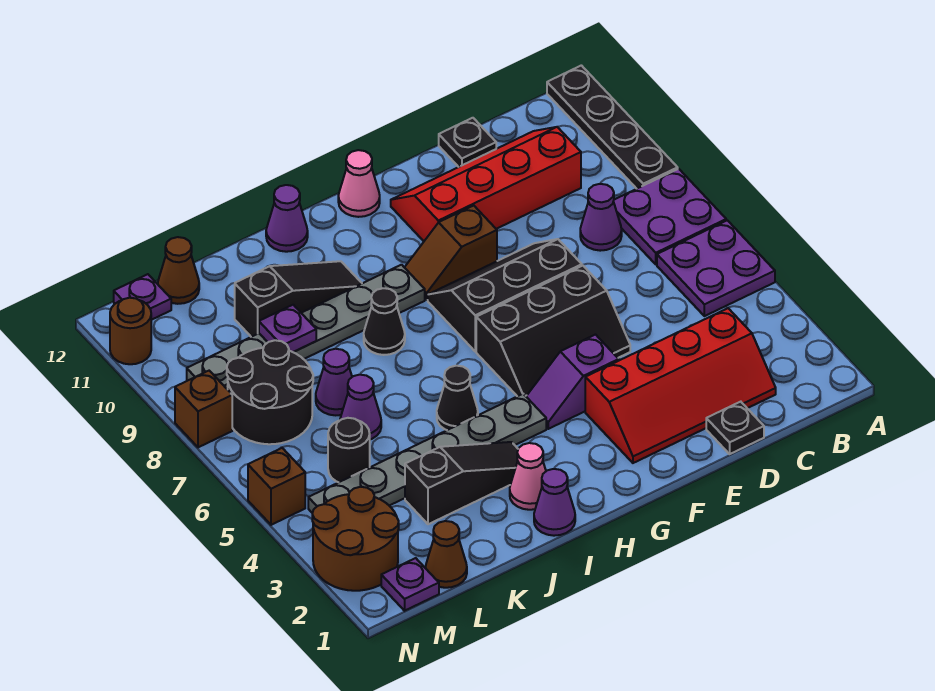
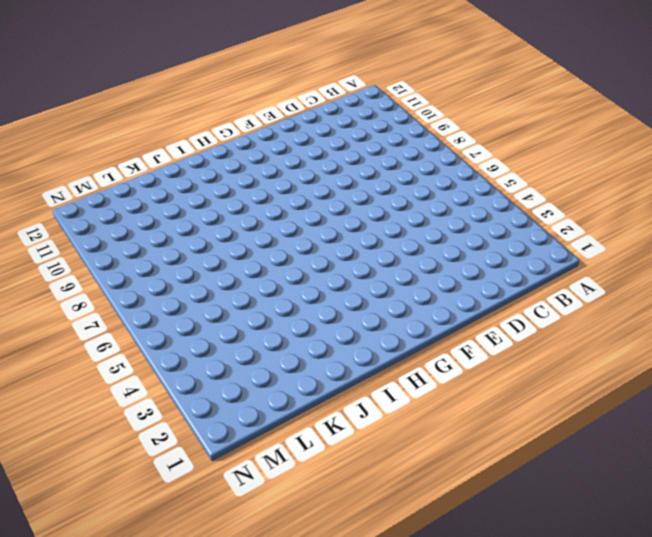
none -> purple 2x2 plate [657,220,775,316]
none -> purple 2x2 plate [613,169,726,264]
none -> black 1x4 plate [547,65,678,189]
none -> red 2x4 slope [585,308,776,463]

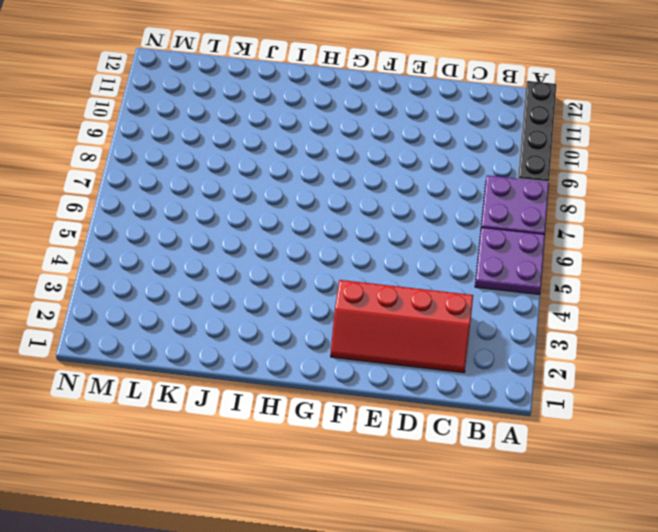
none -> purple 1x1 cone [580,184,622,251]
none -> red 2x4 slope [391,127,581,241]
none -> black 1x1 plate [706,402,764,454]
none -> black 1x1 plate [439,118,496,167]

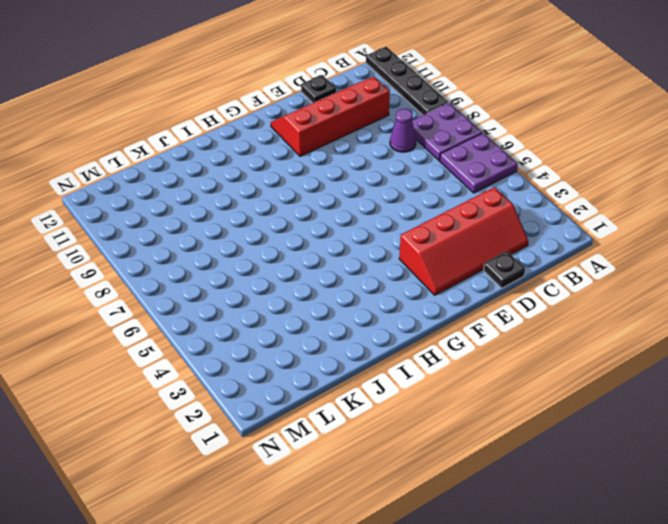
none -> black 2x3 slope [476,266,630,396]
none -> black 2x3 slope [428,239,582,351]
none -> purple 1x2 slope [526,335,619,429]
none -> brown 1x2 slope [404,206,497,300]

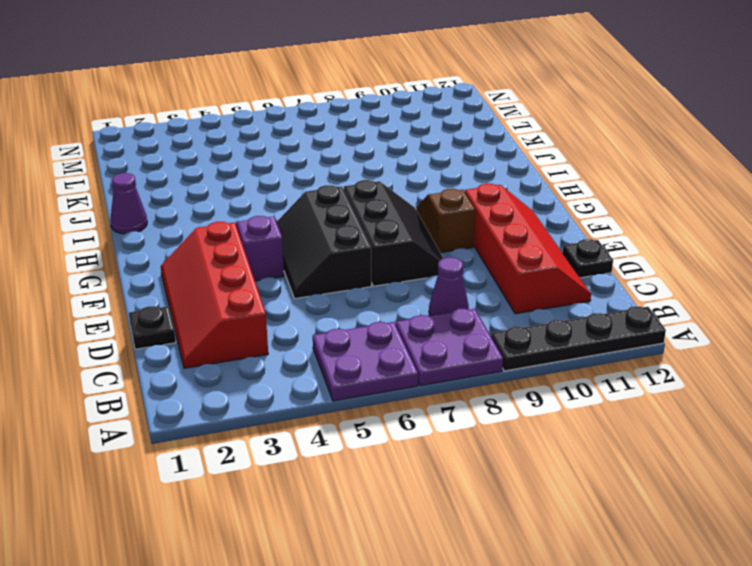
none -> pink 1x1 cone [338,150,380,217]
none -> grey 1x6 plate [308,394,546,513]
none -> grey 1x6 plate [187,265,425,390]
none -> pink 1x1 cone [510,443,546,510]

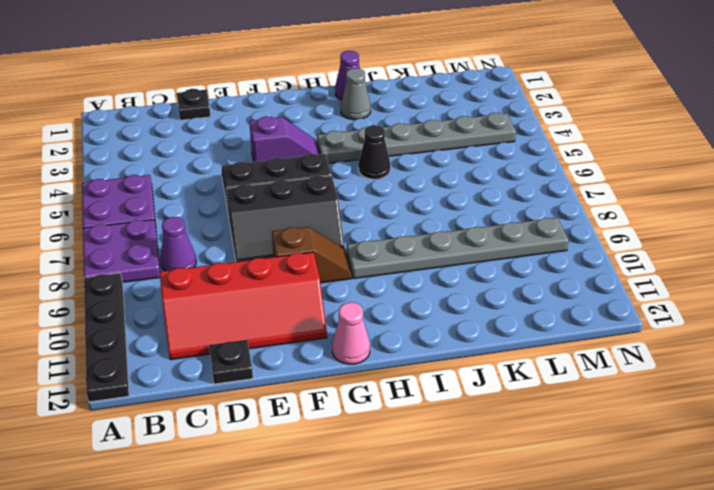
grey 1x1 cone [341,68,371,120] -> pink 1x1 cone [510,443,546,510]
none -> red 2x4 slope [585,308,776,463]
none -> black 1x3 slope [405,442,518,524]
none -> black 1x1 cone [364,288,405,355]
none -> black 1x3 slope [235,261,362,337]

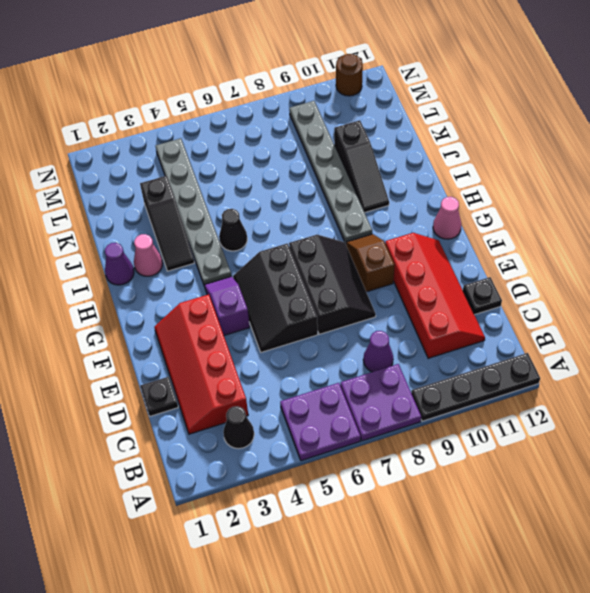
black 1x1 cone [223,406,254,449] -> black 1x1 cone moved to [364,288,405,355]
none -> purple 1x1 cone [266,185,308,252]
none -> purple 1x1 cone [340,375,381,439]
none -> purple 1x1 cone [316,349,352,415]
none -> brown 1x1 cone [426,521,467,588]

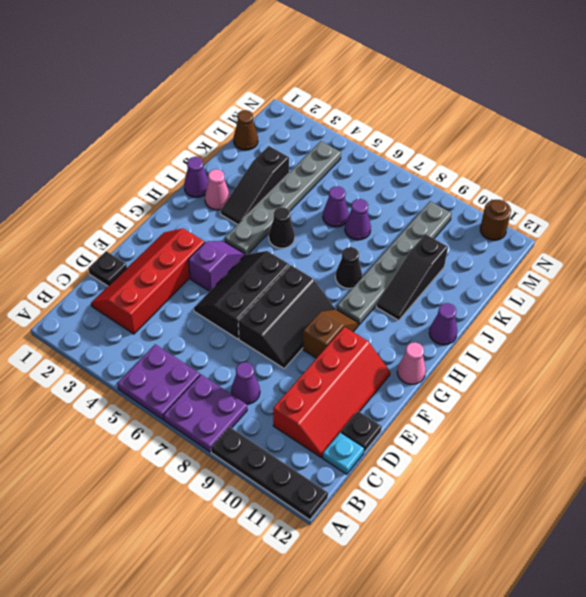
cyan 1x1 plate [323,432,364,474] -> none
none -> black 1x1 round brick [328,418,370,482]
none -> black 2x2 round brick [227,340,313,444]
none -> brown 1x1 cone [158,237,199,304]
none -> purple 1x1 plate [381,558,439,611]

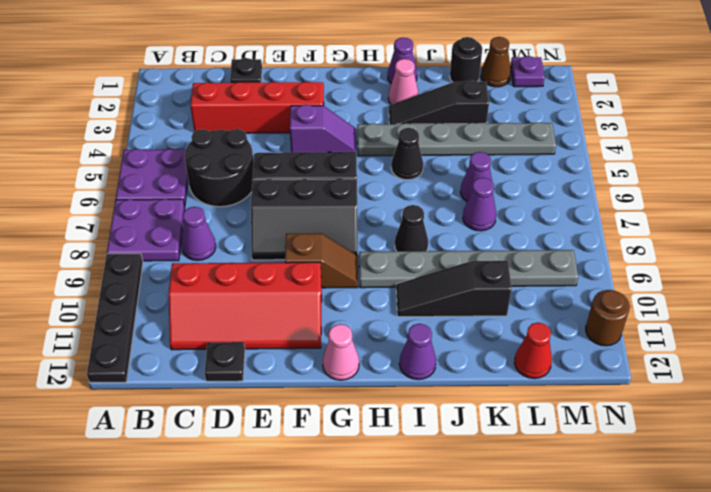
black 2x2 round brick [185,129,254,207] -> black 2x2 round brick moved to [227,340,313,444]
black 1x1 round brick [450,37,482,82] -> black 1x1 round brick moved to [328,418,370,482]
red 1x1 cone [514,323,552,379] -> brown 1x1 cone [158,237,199,304]
none -> brown 2x2 round brick [312,487,399,591]
none -> purple 1x1 plate [114,274,171,320]
none -> brown 1x1 brick [248,448,305,525]
none -> brown 1x1 brick [175,371,232,447]

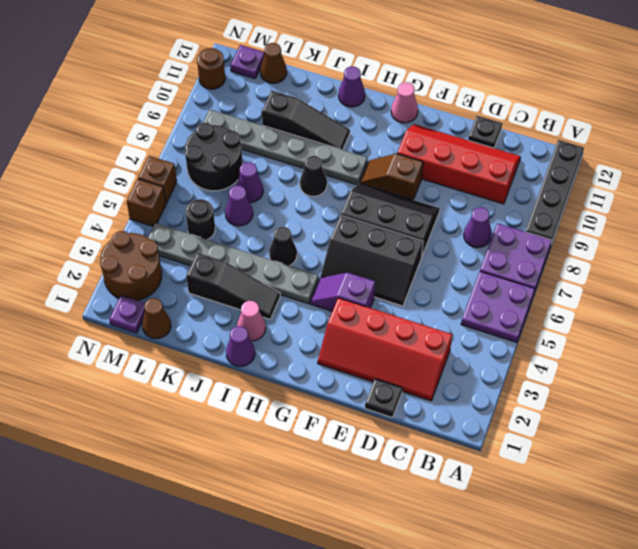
brown 1x1 brick [138,156,177,203] -> brown 1x1 brick moved to [175,371,232,447]
none -> purple 1x1 plate [259,305,316,352]

